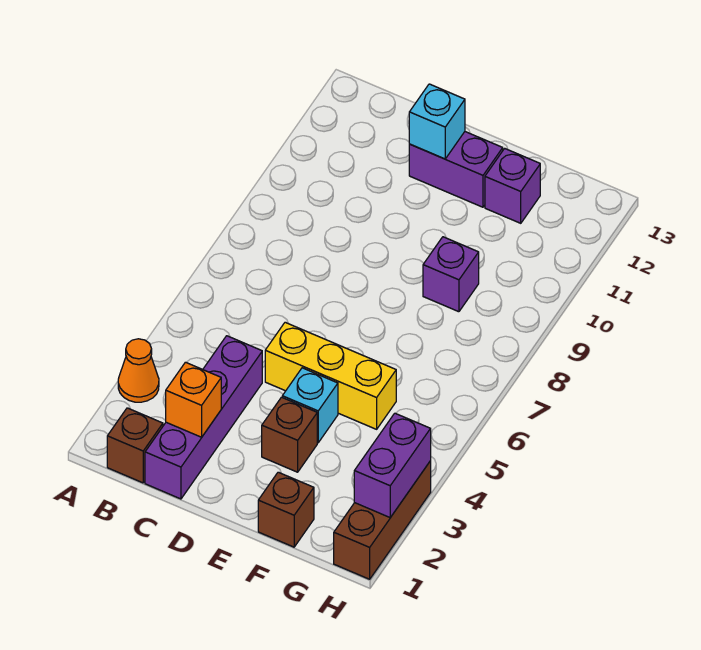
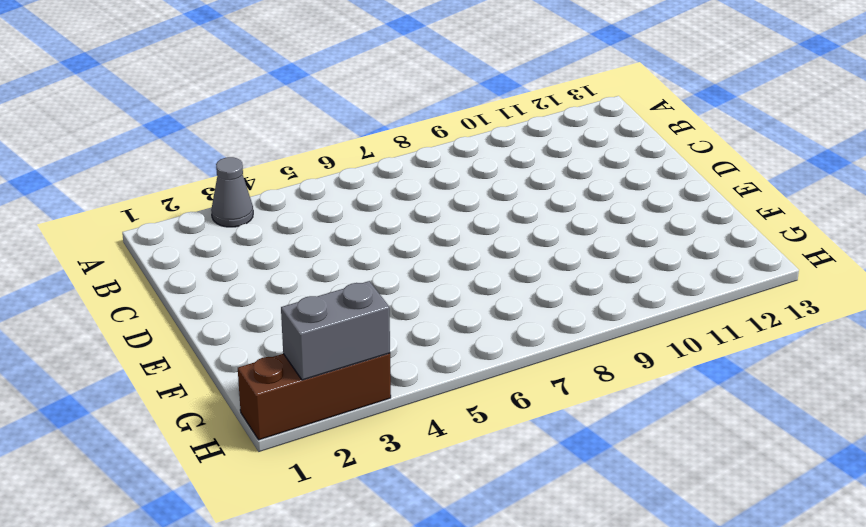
grey 1x1 cone [211,157,253,227] -> orange 1x1 cone [118,339,159,402]
grey 1x2 brick [281,281,390,380] -> purple 1x2 brick [354,413,431,517]
none -> brown 1x1 brick [107,408,163,483]
none -> purple 1x4 brick [145,336,262,499]
none -> yellow 1x3 brick [265,322,396,429]

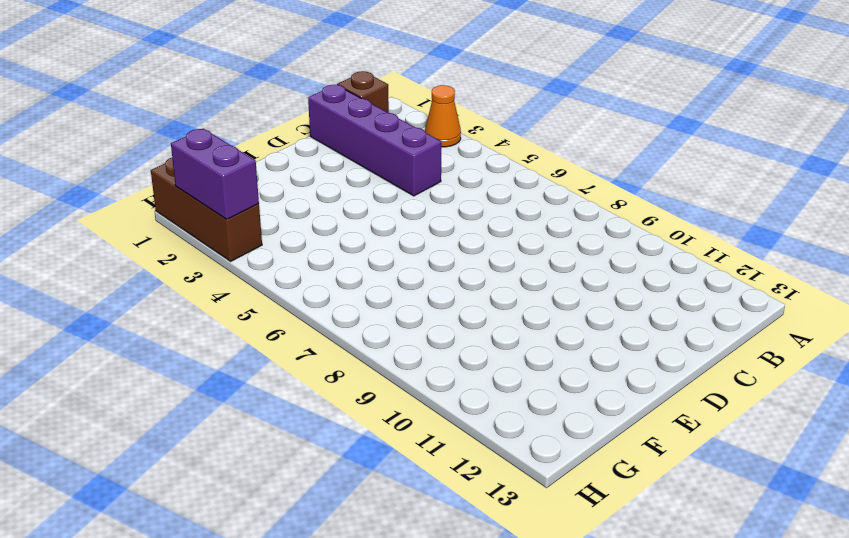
none -> yellow 1x3 brick [265,322,396,429]
none -> purple 1x2 brick [409,132,503,207]
none -> brown 1x1 brick [262,397,317,472]

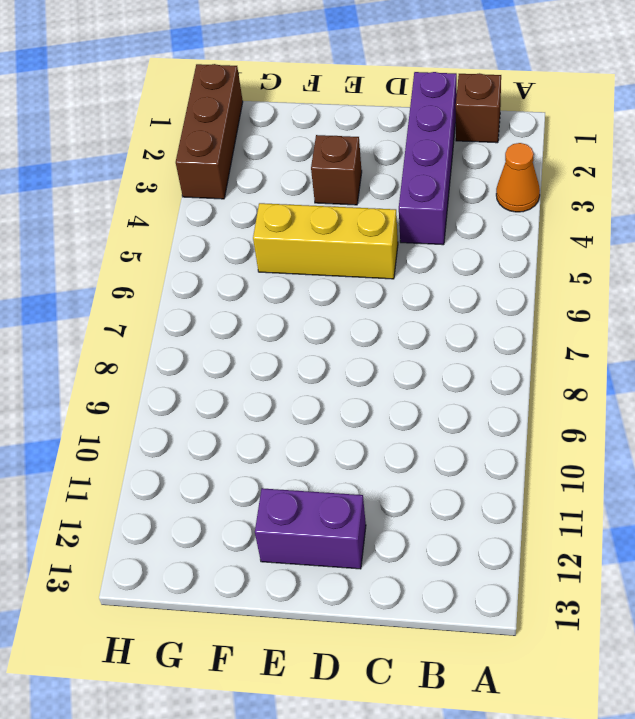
none -> cyan 1x1 brick [282,368,338,443]
none -> brown 1x1 brick [258,472,314,547]
none -> purple 1x1 brick [423,237,479,312]

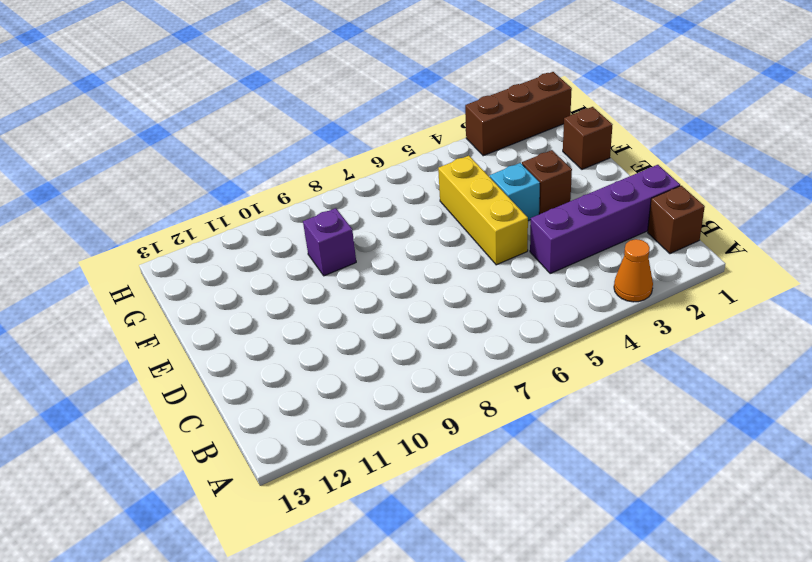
none -> purple 1x2 brick [409,132,503,207]
none -> purple 1x1 brick [485,148,540,223]
none -> orange 1x1 brick [166,362,221,437]

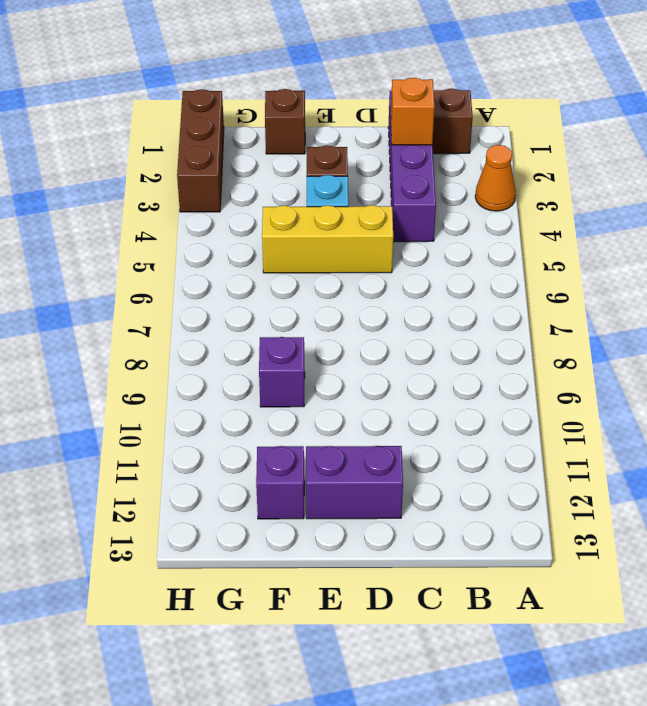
none -> cyan 1x1 brick [409,84,465,159]
none -> purple 1x2 brick [354,413,431,517]

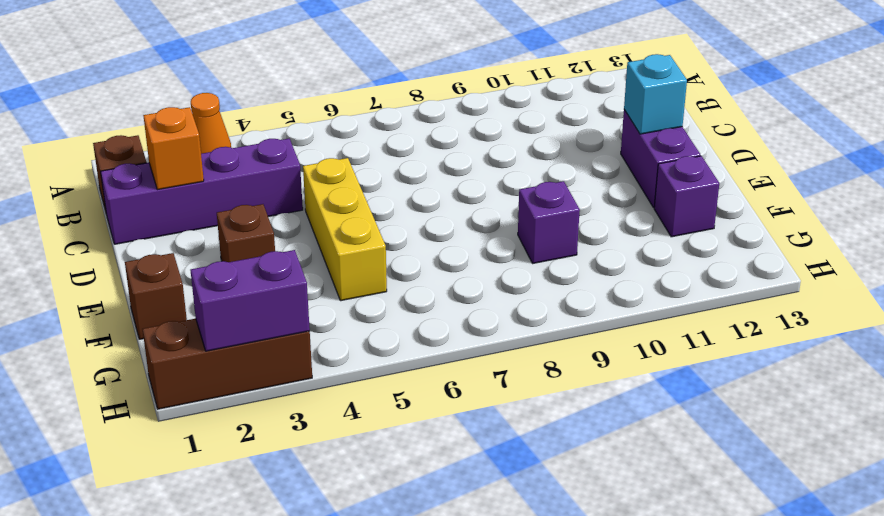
none -> cyan 1x1 brick [282,368,338,443]

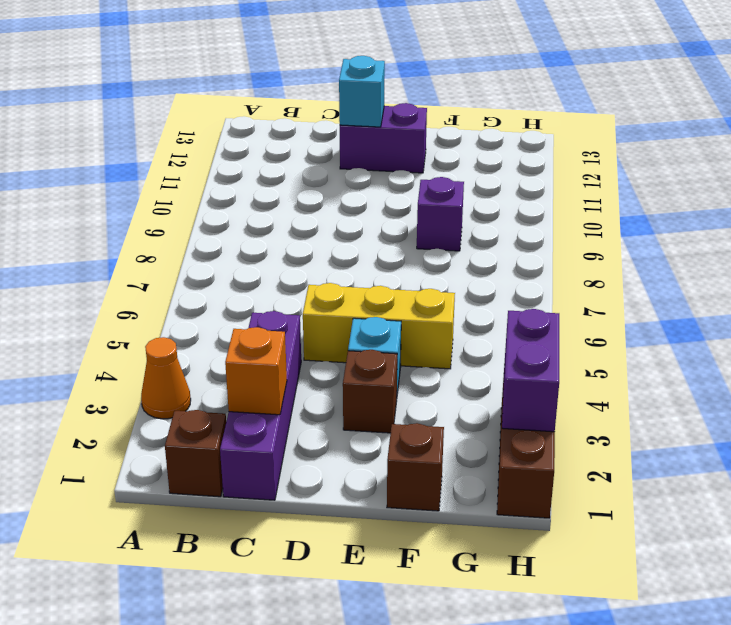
none -> purple 1x1 brick [485,148,540,223]

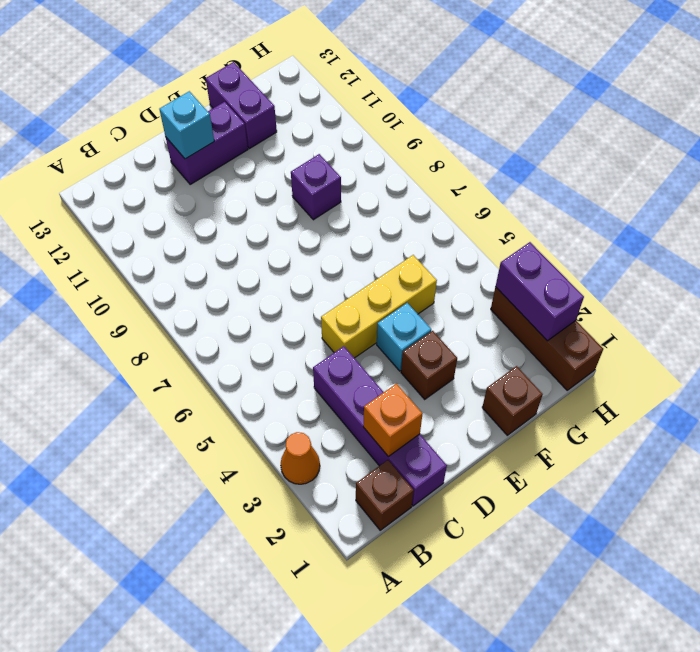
purple 1x2 brick [206,62,277,149] -> purple 1x1 brick [485,148,540,223]

